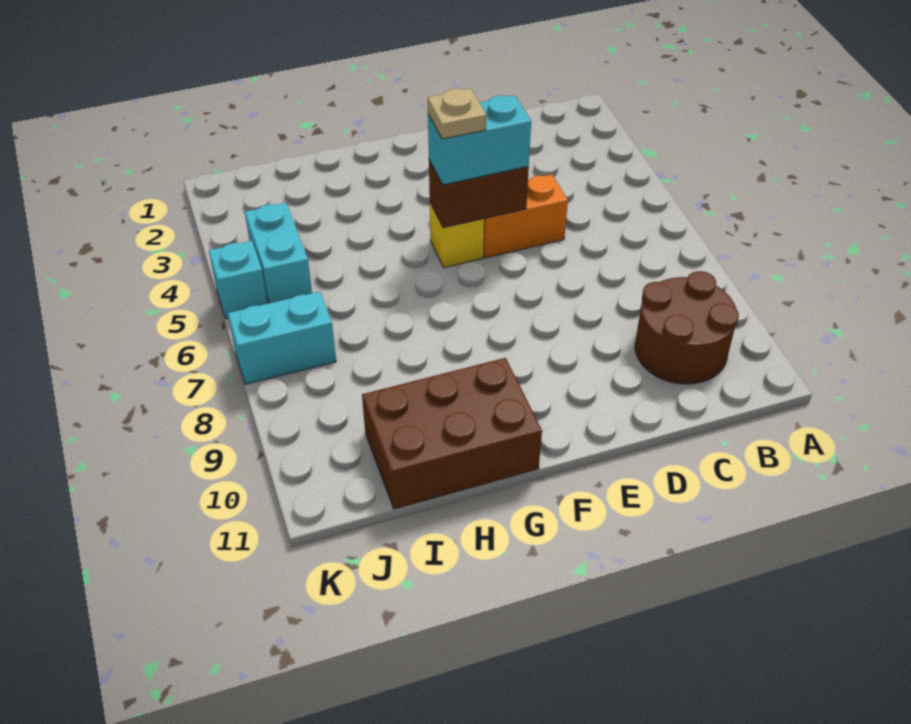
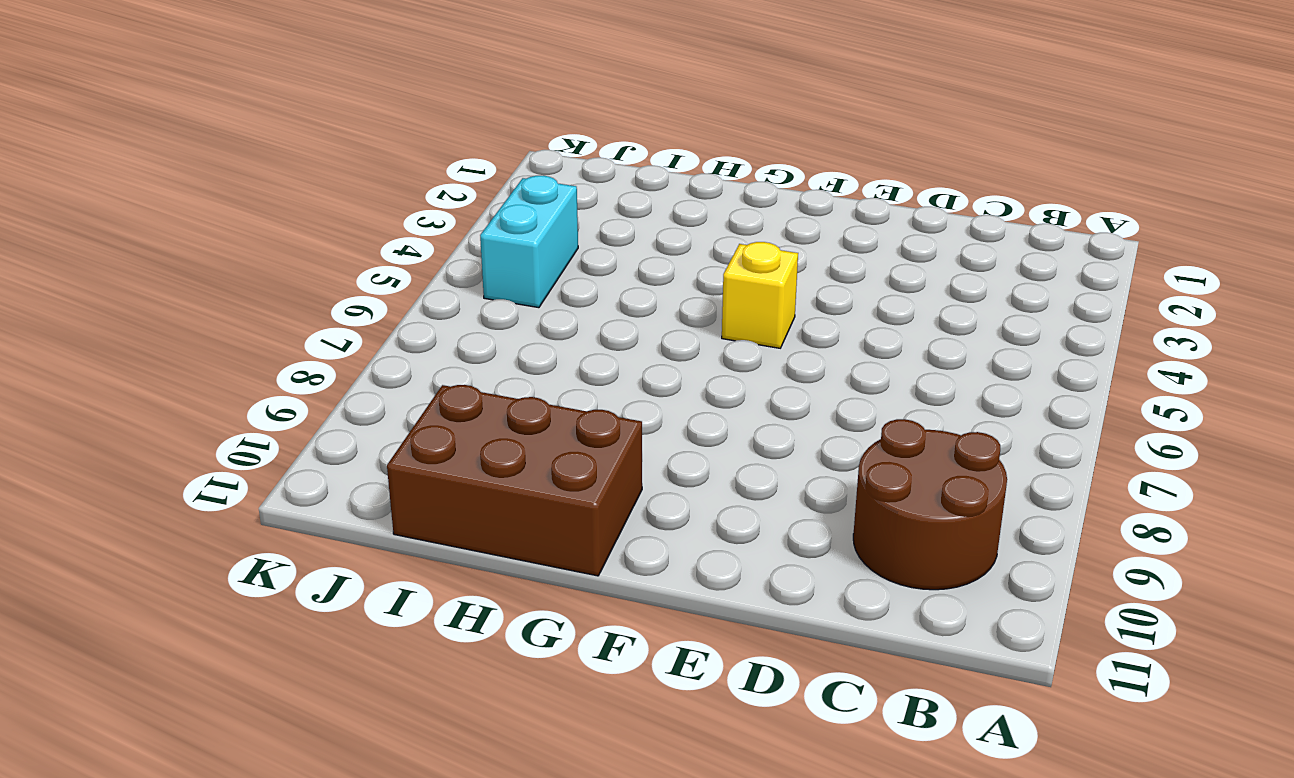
none -> orange 1x2 brick [483,174,568,258]
none -> cyan 1x2 brick [228,292,336,384]

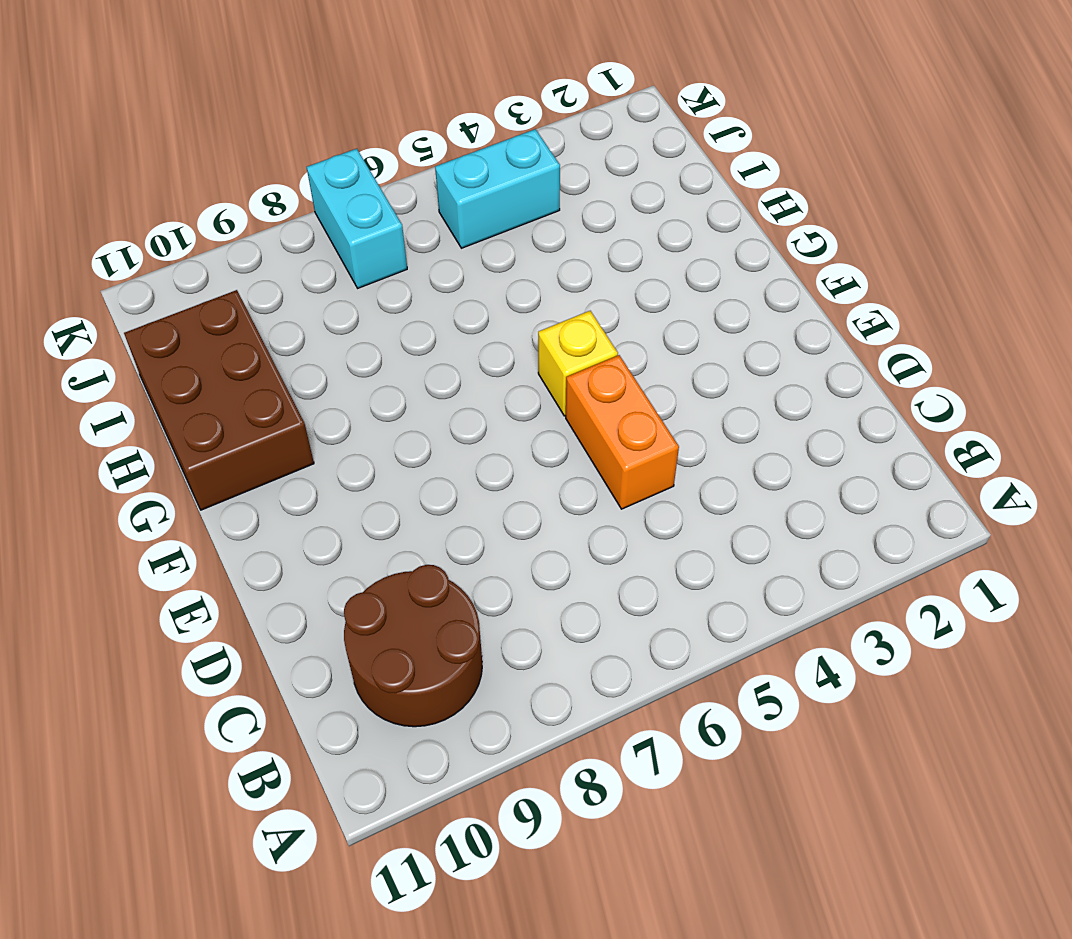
none -> cyan 1x1 brick [209,241,267,319]
none -> brown 1x2 brick [429,160,529,228]

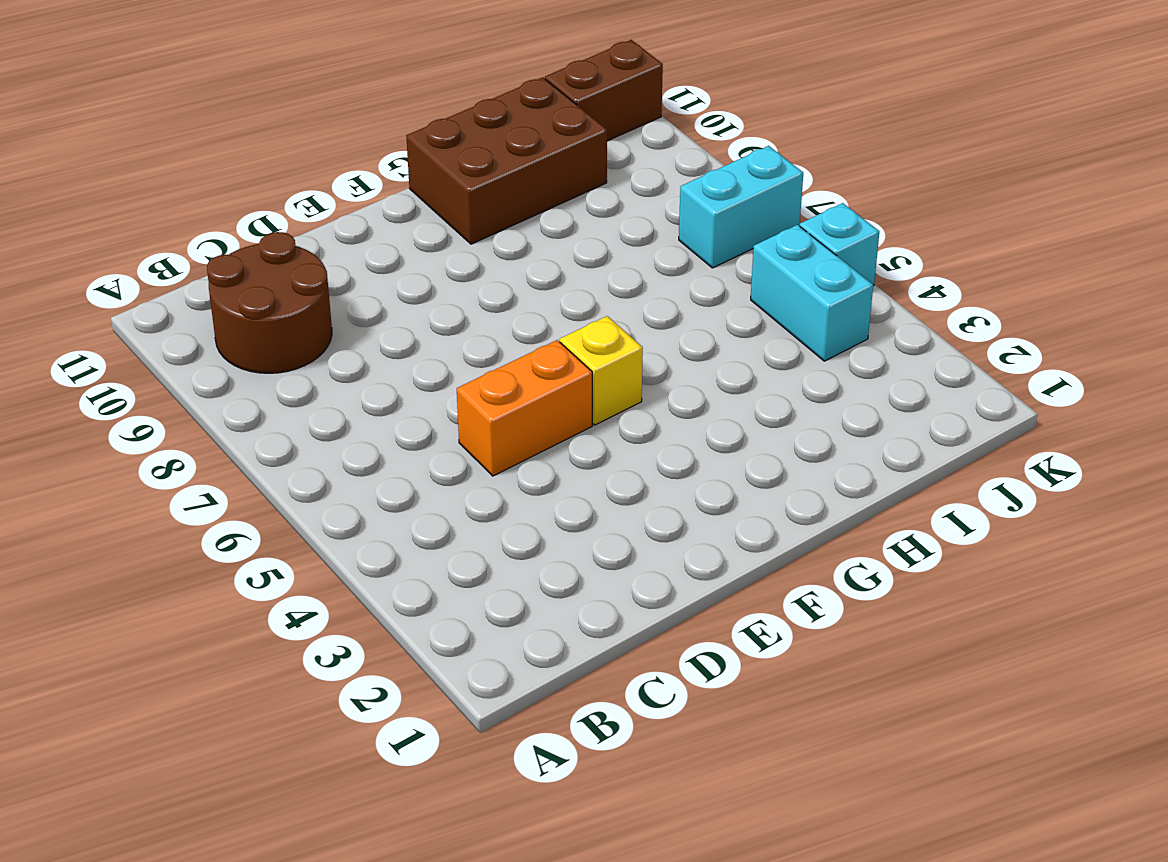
brown 1x2 brick [545,40,663,141] -> brown 1x2 brick moved to [429,160,529,228]
none -> cyan 1x2 brick [428,95,531,185]
none -> tan 1x1 plate [428,89,486,139]

